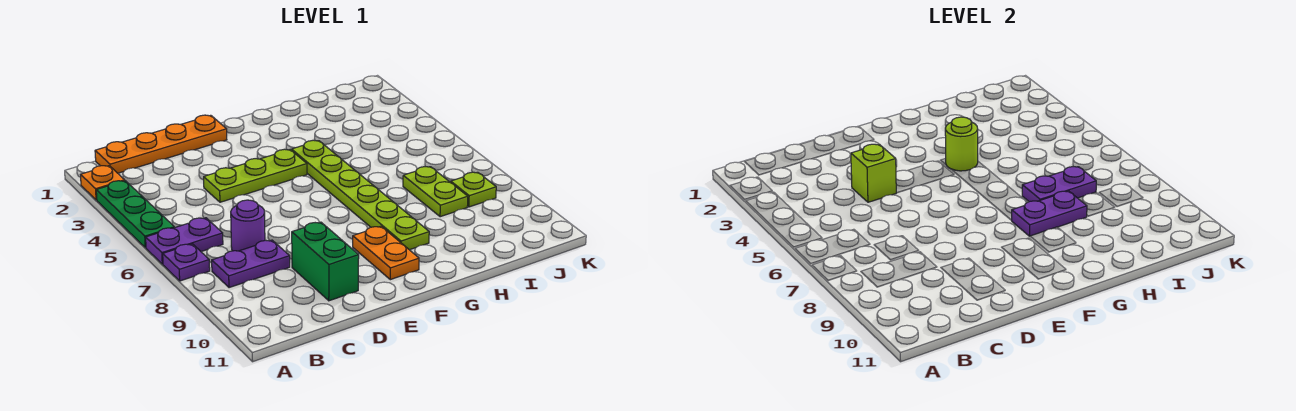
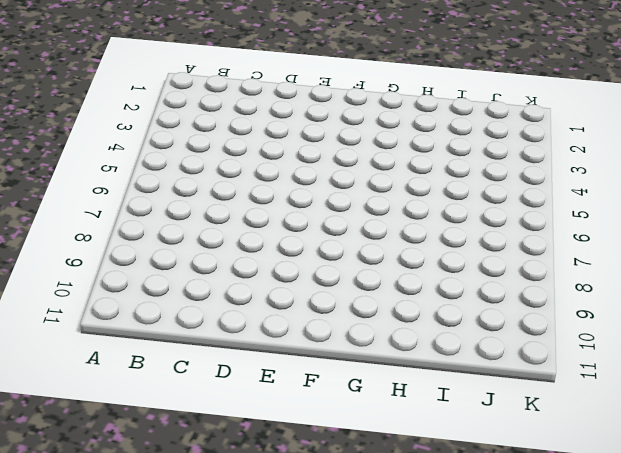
none -> orange 1x1 plate [81,166,125,200]
none -> green 1x3 plate [96,181,174,248]
none -> purple 1x2 plate [146,218,223,264]

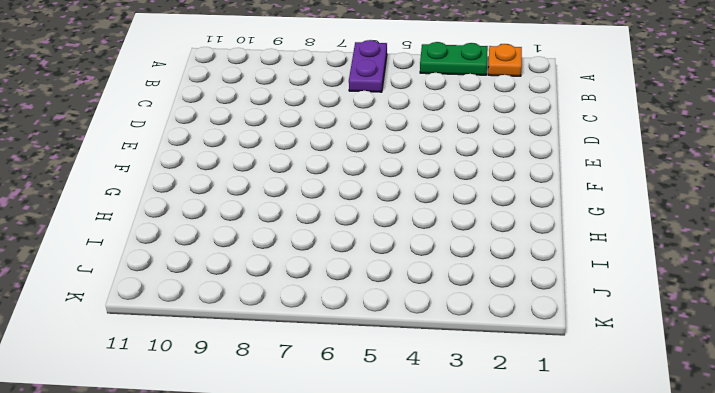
green 1x2 plate [420,42,488,75] -> green 1x3 plate [96,181,174,248]
none -> purple 1x1 plate [163,244,210,281]
none -> orange 1x4 plate [95,115,227,173]
none -> purple 1x2 plate [212,240,290,288]

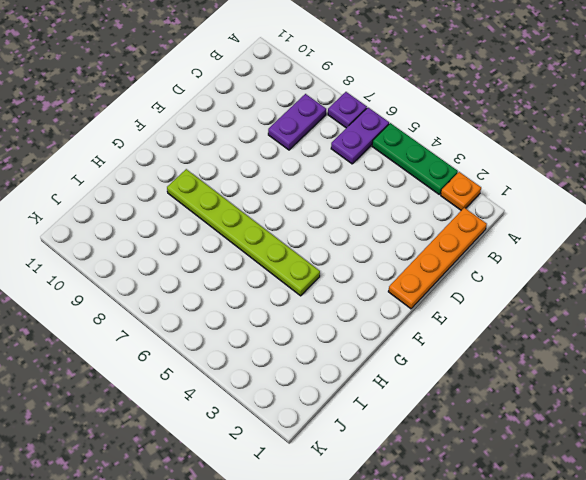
none -> purple 1x1 round brick [231,200,265,251]
none -> lime 1x3 plate [204,149,307,202]
none -> green 1x2 brick [292,222,359,301]

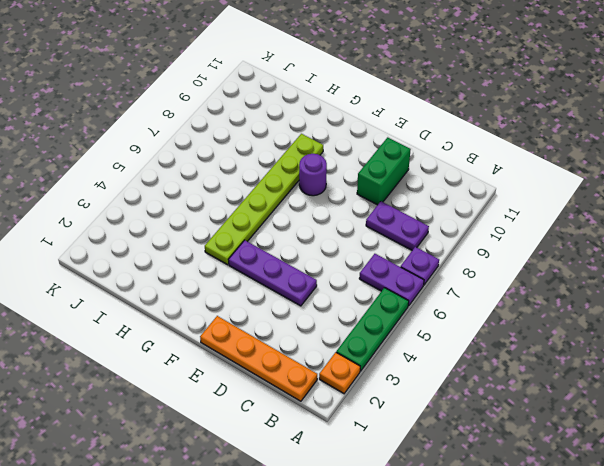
purple 1x3 plate [229,240,317,306] -> lime 1x3 plate [204,149,307,202]
purple 1x1 round brick [299,154,327,196] -> purple 1x1 round brick moved to [231,200,265,251]
none -> orange 1x2 plate [353,226,419,280]
none -> lime 1x2 plate [403,167,468,217]
none -> lime 1x1 plate [451,172,496,207]

